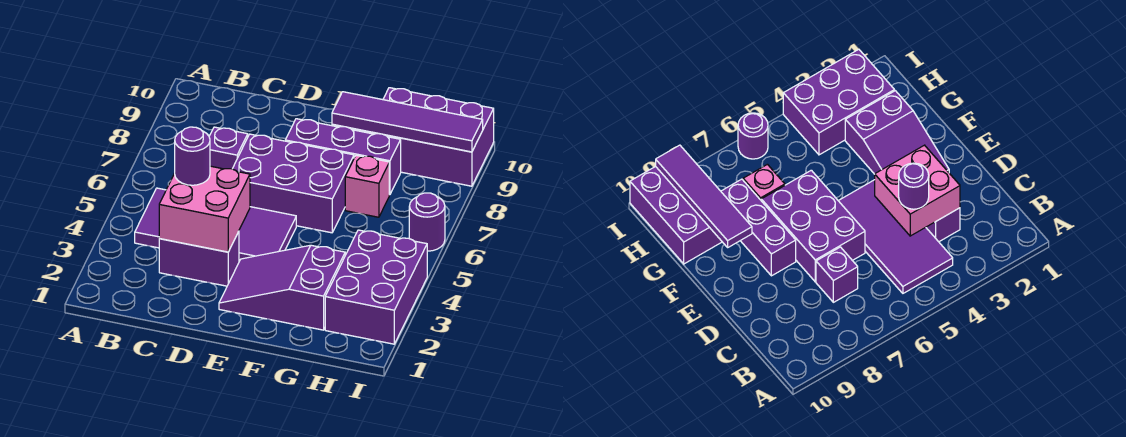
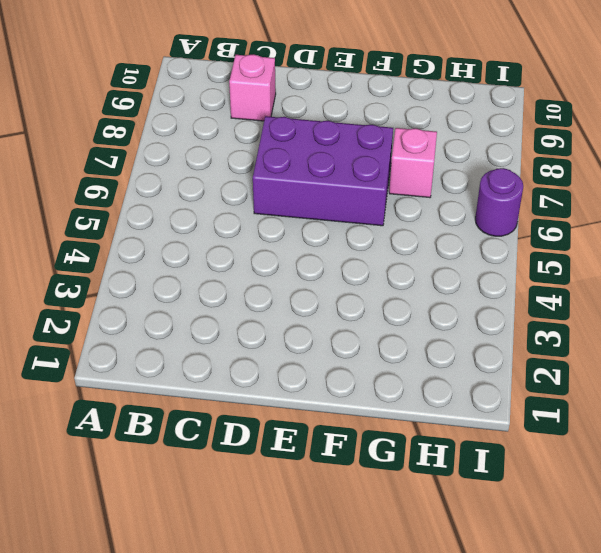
pink 1x1 brick [229,54,276,121] -> none
none -> purple 2x4 tile [135,188,296,261]
none -> purple 1x2 brick [159,231,239,286]
none -> purple 1x1 brick [209,127,248,169]

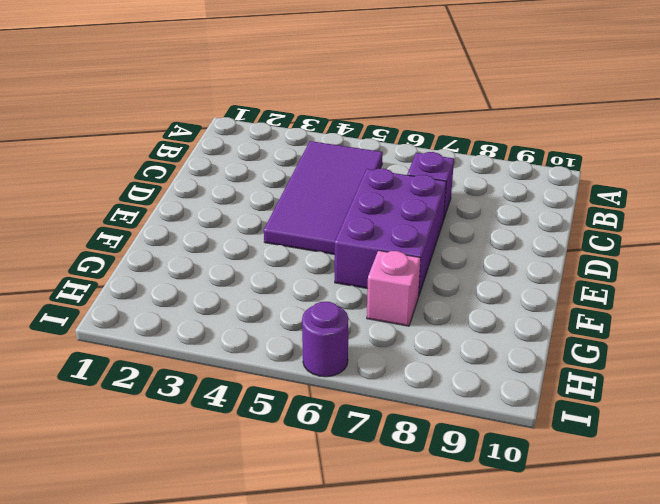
none -> purple 1x2 brick [159,231,239,286]
none -> purple 2x3 slope [219,245,345,330]
none -> purple 1x3 brick [285,119,401,195]

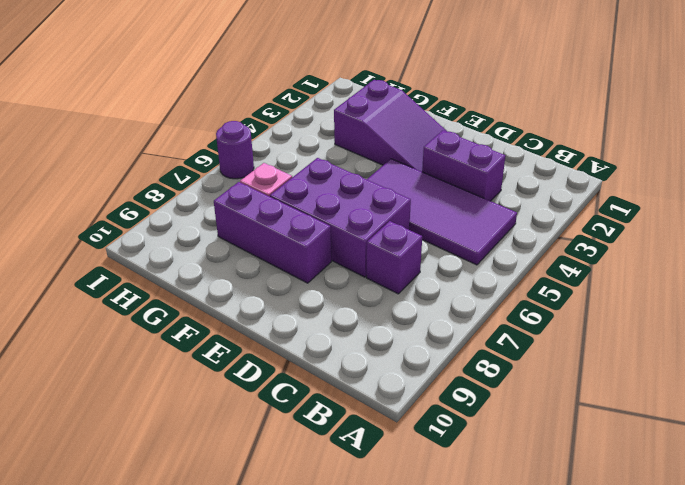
none -> purple 2x3 brick [367,88,494,186]
none -> purple 2x3 brick [325,230,427,344]
none -> pink 2x2 brick [159,166,250,252]

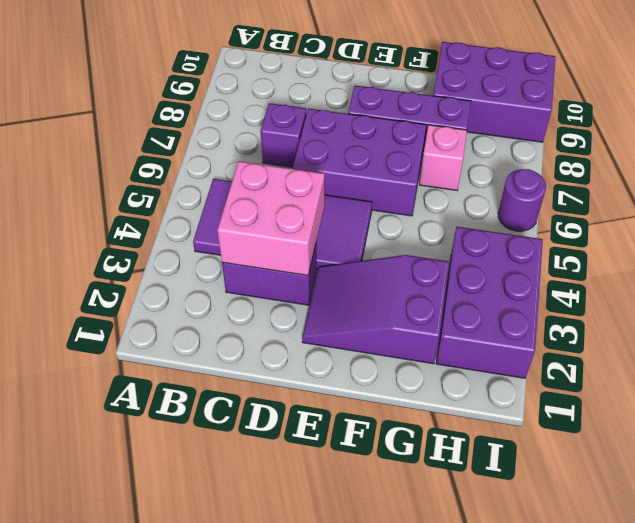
none -> purple 1x4 tile [332,92,483,152]
none -> purple 1x1 round brick [175,127,210,185]

